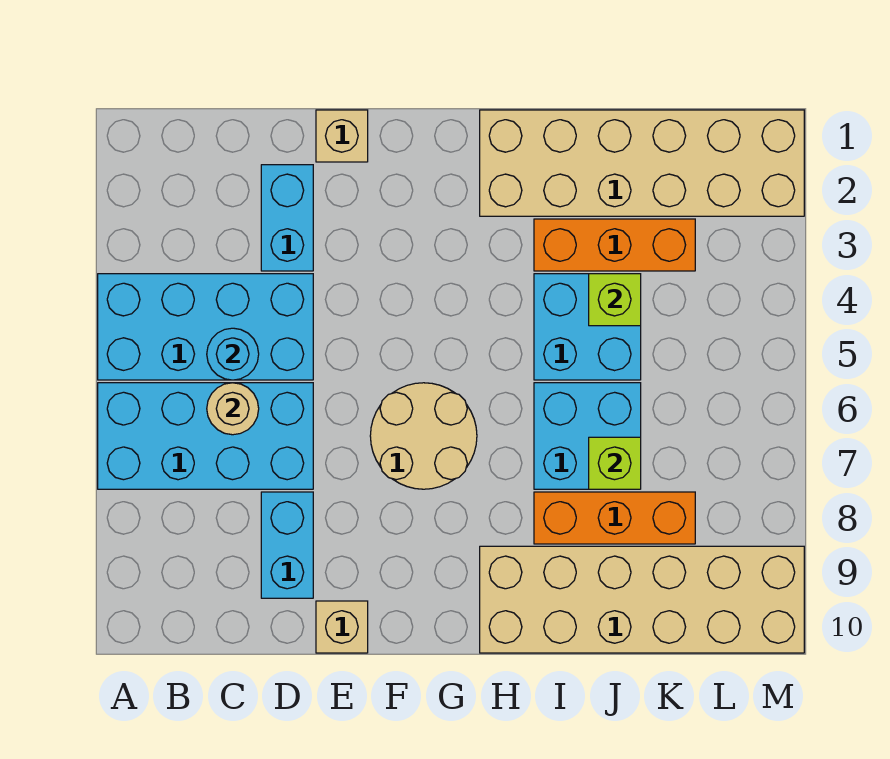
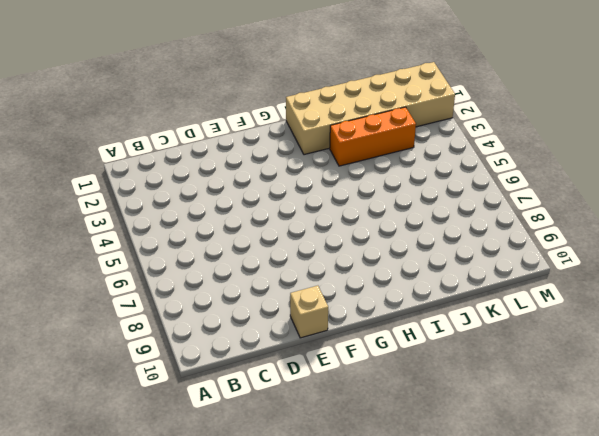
none -> cyan 2x4 brick [98,274,313,380]
none -> cyan 2x4 brick [98,383,313,489]
none -> cyan 1x2 brick [261,165,313,271]

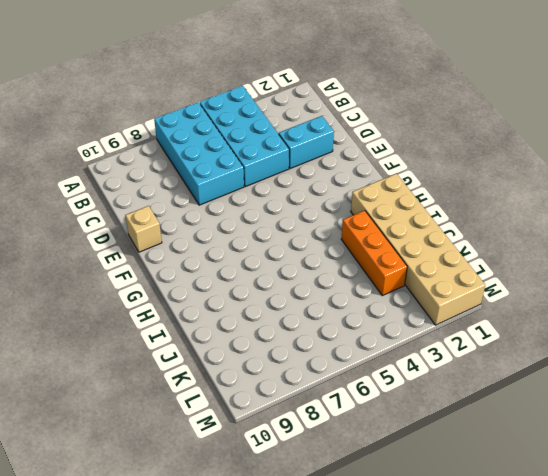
none -> cyan 1x2 brick [261,492,313,598]
none -> tan 1x1 brick [316,110,368,162]
none -> tan 2x2 round brick [370,383,477,489]

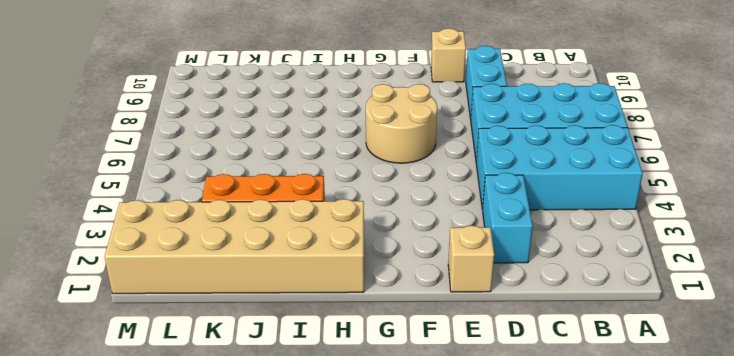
none -> tan 2x6 brick [480,546,804,653]
none -> cyan 2x2 brick [534,274,641,380]
none -> cyan 2x2 brick [534,383,641,489]

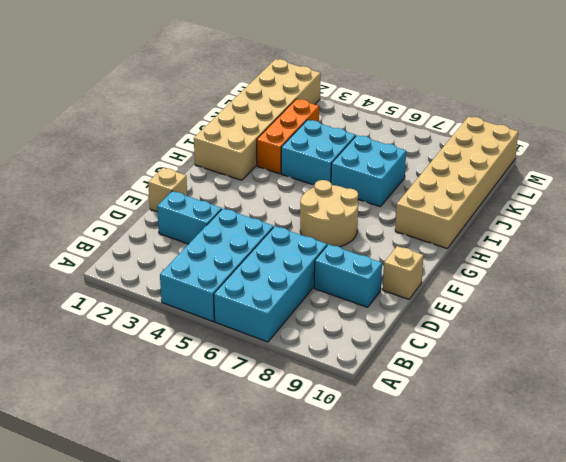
none -> orange 1x3 brick [534,492,695,544]
none -> cyan 1x1 round brick [207,328,259,380]
none -> tan 1x1 round brick [207,383,259,435]

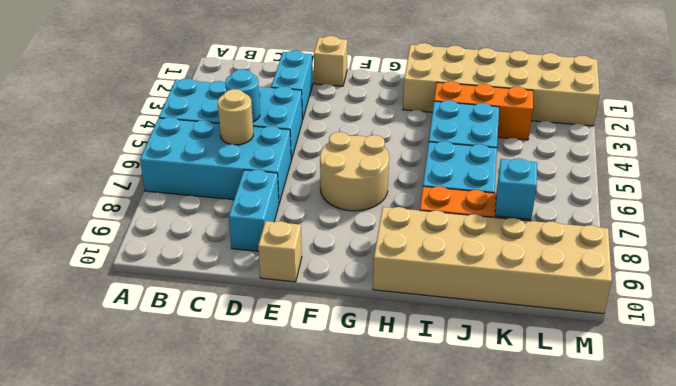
cyan 1x1 brick [495,158,537,219] -> none
none -> lime 1x1 brick [589,274,641,326]
none -> lime 1x1 brick [589,437,641,489]

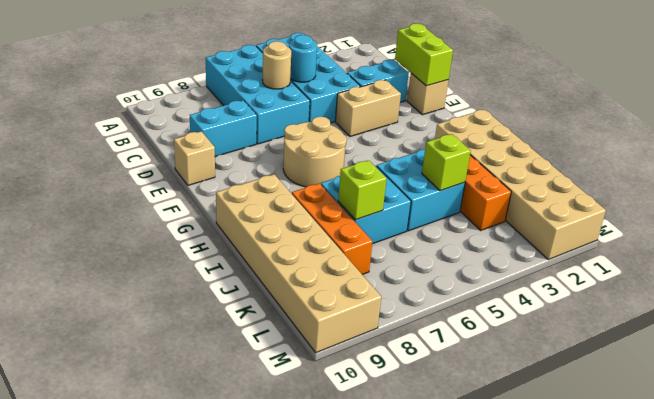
lime 1x2 brick [395,24,453,86] -> none
tan 1x2 brick [335,80,401,136] -> none

